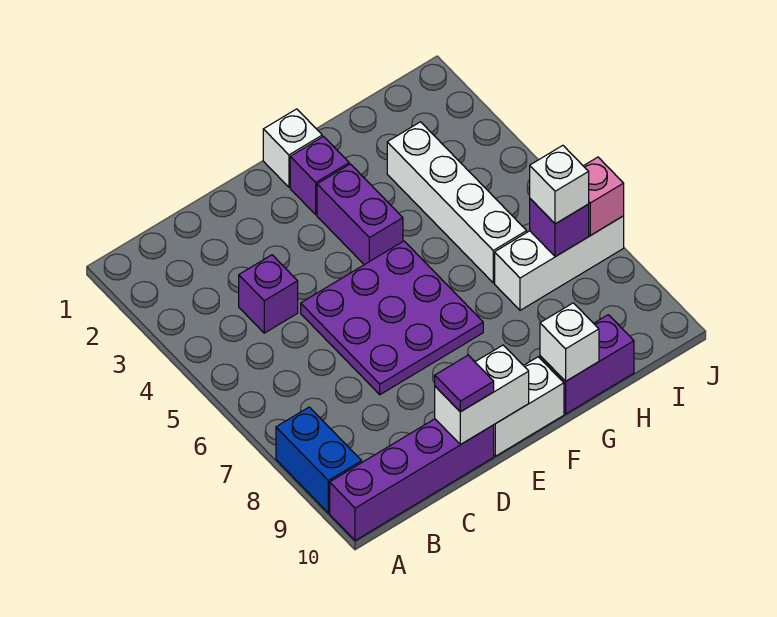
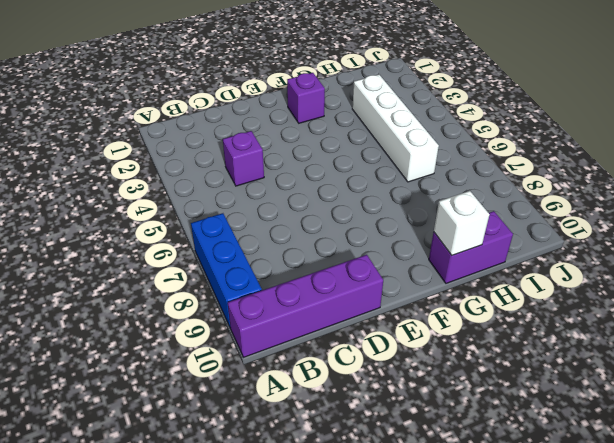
blue 1x3 brick [191,213,262,328] -> blue 1x2 brick [276,407,362,513]
none -> purple 3x3 plate [301,241,483,395]
none -> white 1x2 brick [494,357,564,456]
none -> white 1x1 brick [263,109,322,187]

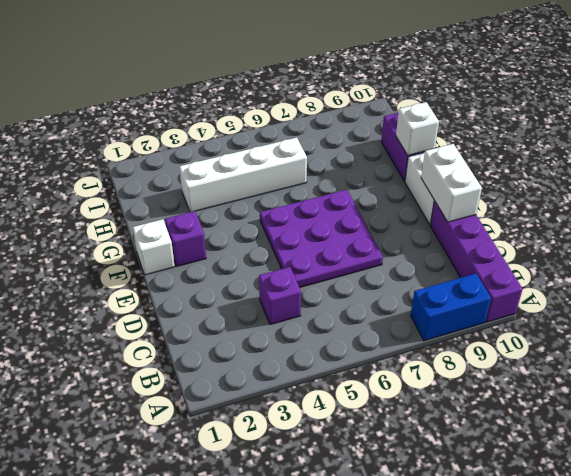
none -> purple 1x2 brick [317,164,403,265]
none -> white 1x3 brick [495,216,624,310]
none -> purple 1x1 brick [530,199,589,257]

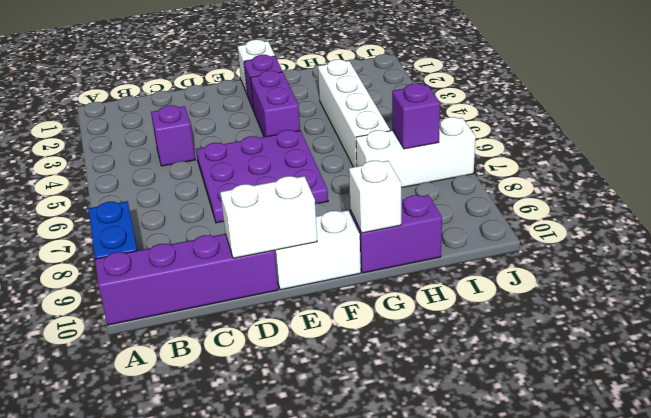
none -> pink 1x1 brick [584,157,624,236]
none -> purple 1x1 tile [435,355,494,412]
none -> white 1x1 brick [530,145,589,224]

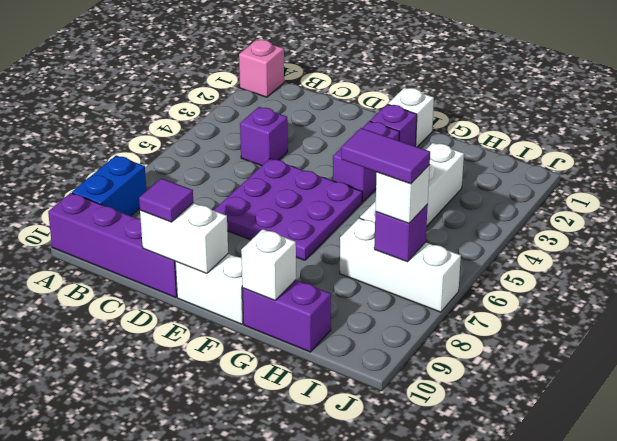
pink 1x1 brick [239,40,284,97] -> pink 1x1 brick moved to [584,157,624,236]
purple 1x2 tile [341,128,430,184] -> none

